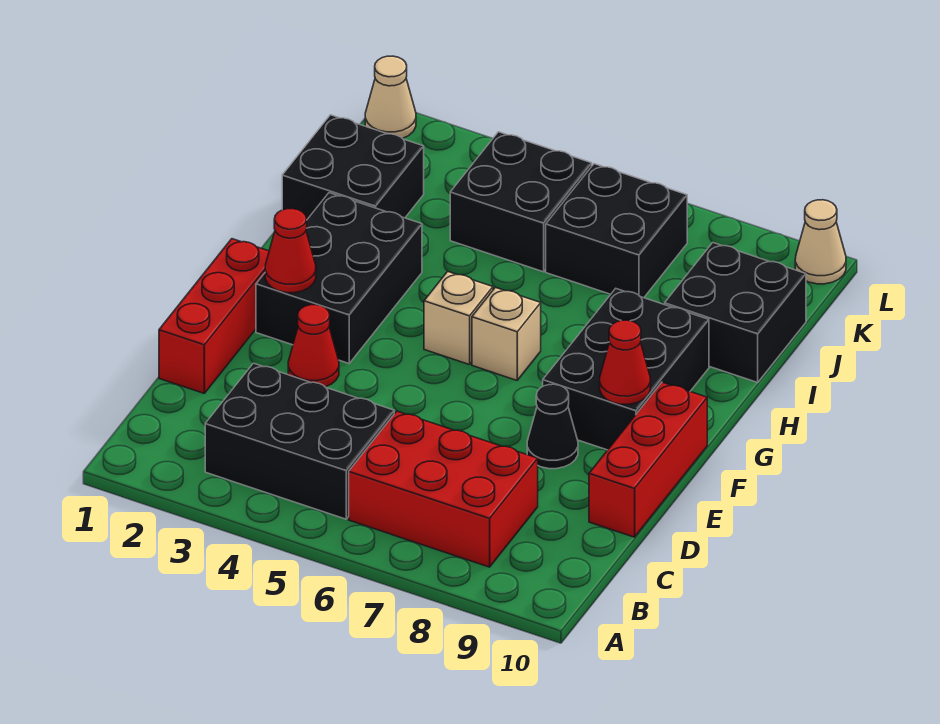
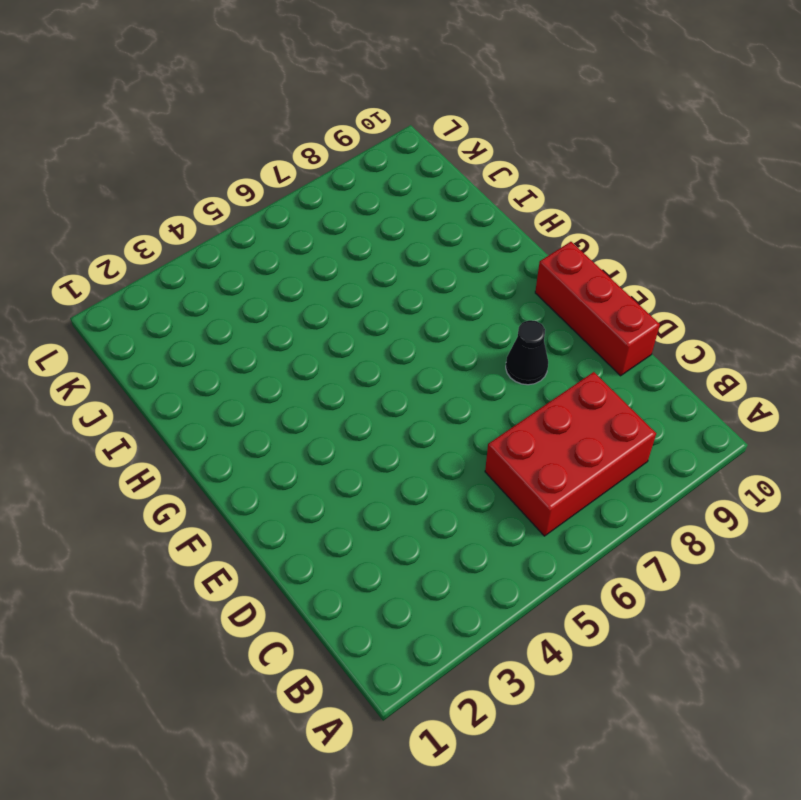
none -> black 2x3 brick [205,363,394,519]
none -> red 1x3 brick [159,239,269,393]
none -> red 1x1 cone [288,305,339,387]

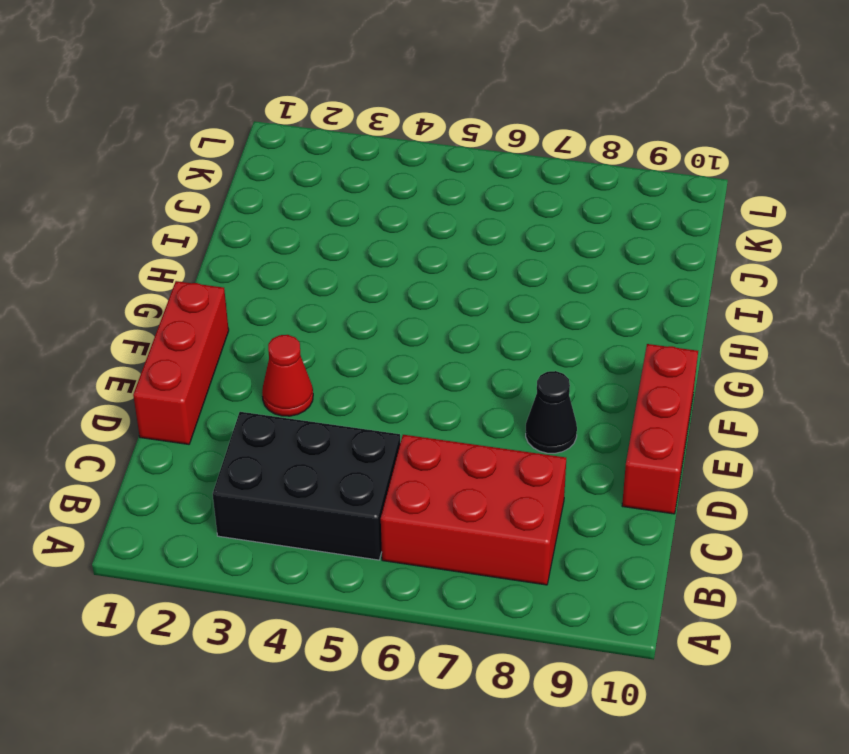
none -> black 2x3 brick [256,193,422,363]
none -> black 2x3 brick [543,289,709,450]
none -> tan 1x1 brick [424,271,493,365]

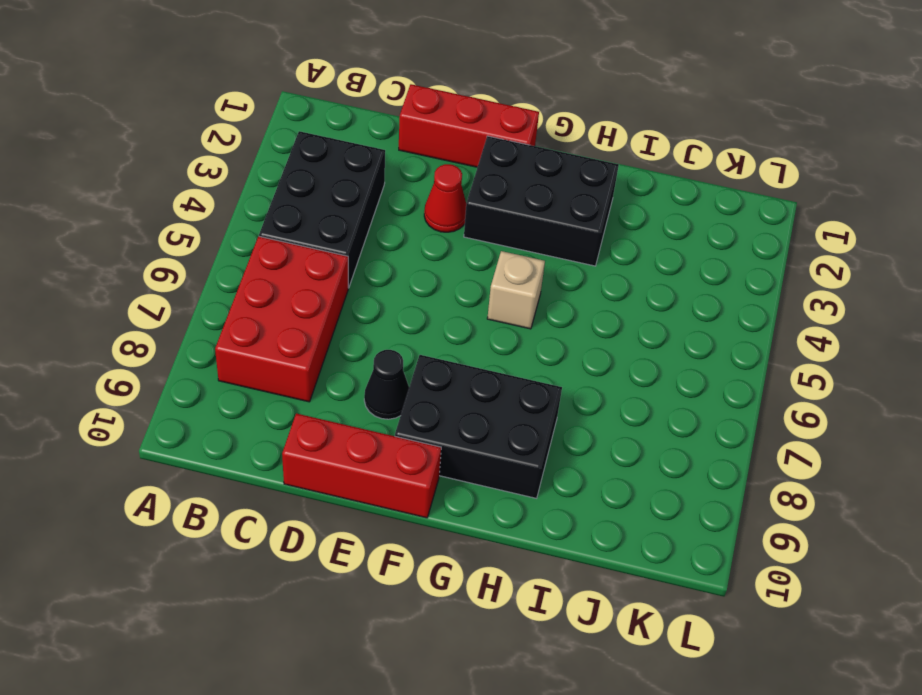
none -> tan 1x1 brick [472,287,541,380]
none -> black 2x2 brick [282,115,424,219]
none -> black 2x2 brick [665,243,806,382]

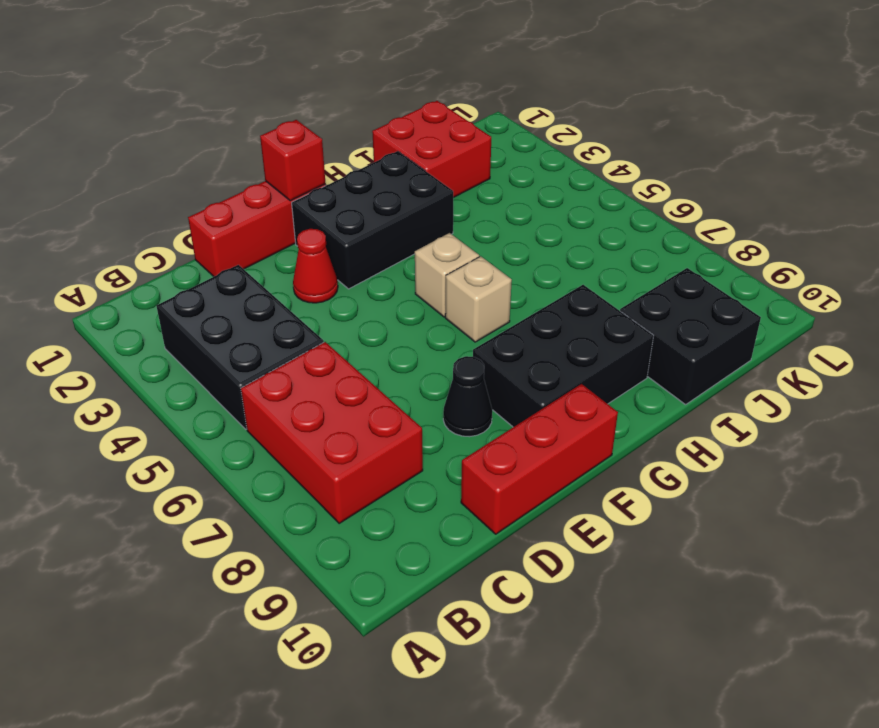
red 1x1 brick [260,120,326,201] -> none
red 2x2 brick [372,101,491,198] -> black 2x2 brick [282,115,424,219]
none -> black 2x2 brick [450,132,592,272]
none -> black 2x2 brick [546,164,687,298]
none -> tan 1x1 cone [365,56,416,139]

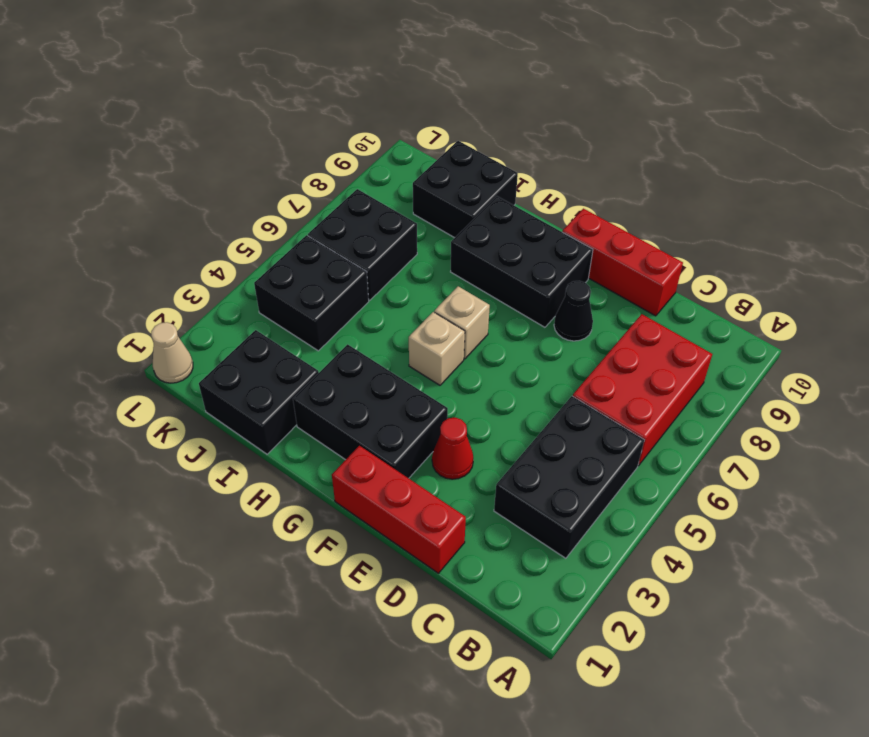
none -> tan 1x1 cone [795,200,846,284]
none -> red 1x1 cone [265,209,316,293]
none -> red 1x1 cone [600,320,650,404]

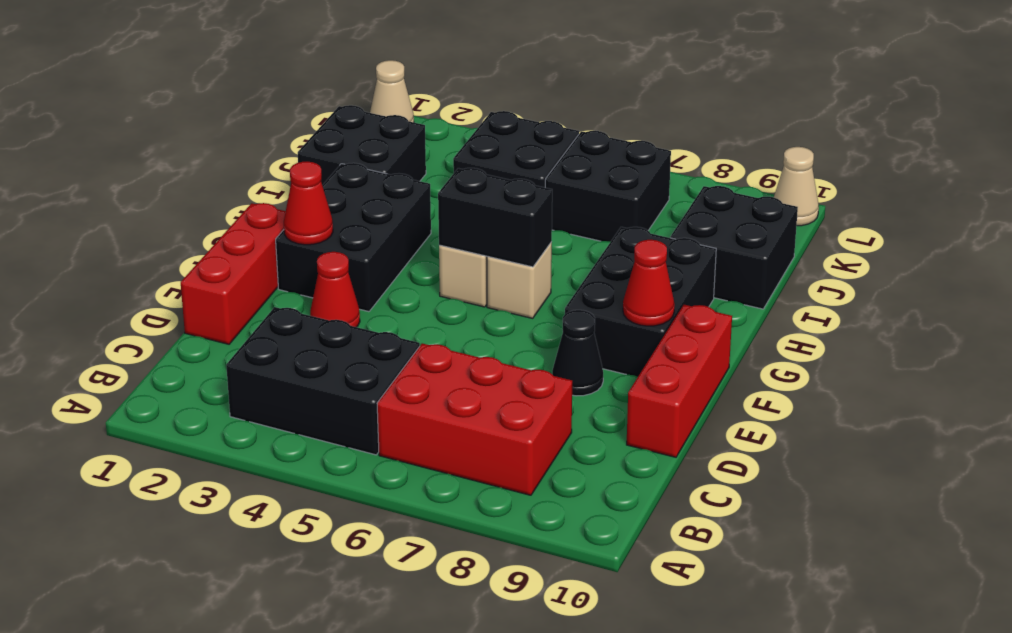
black 1x2 brick [438,168,552,267] -> none

